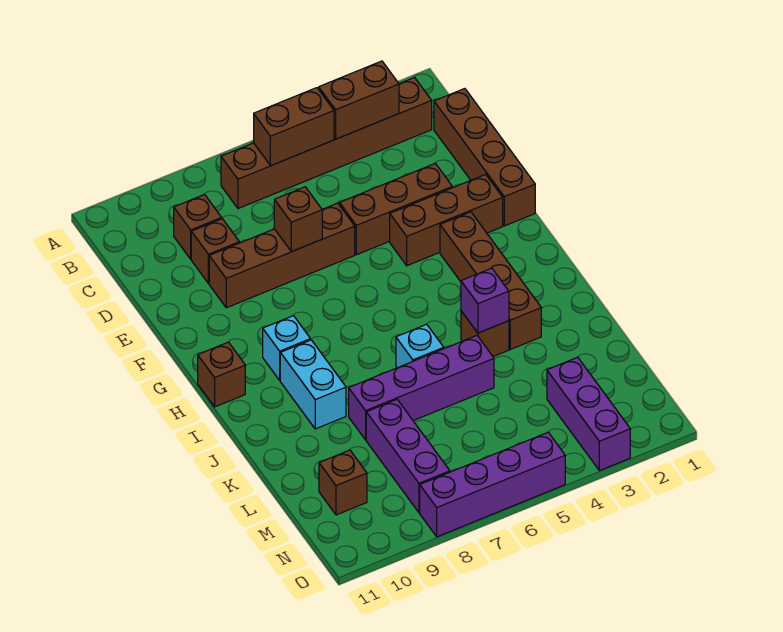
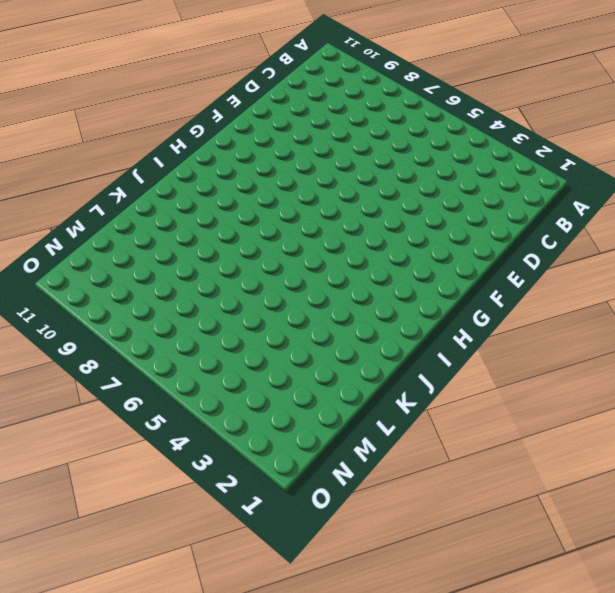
none -> brown 1x6 brick [221,78,432,208]
none -> brown 1x4 brick [434,89,535,226]
none -> brown 1x1 brick [174,195,222,259]

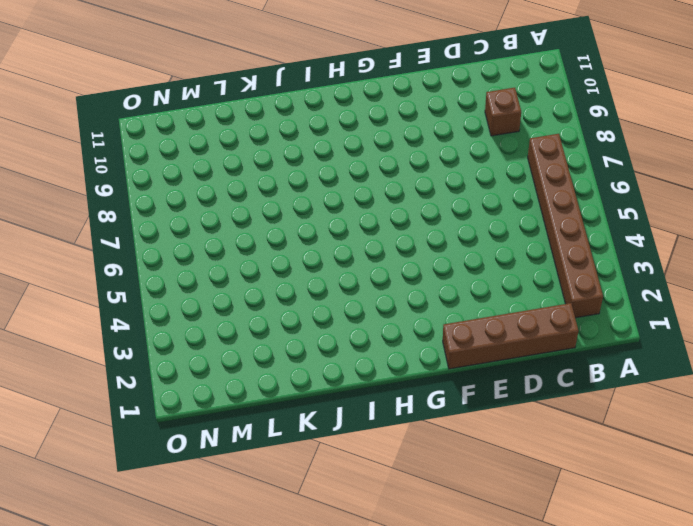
none -> brown 1x1 brick [191,219,239,284]
none -> brown 1x3 brick [339,163,452,255]
none -> brown 1x4 brick [209,203,355,308]

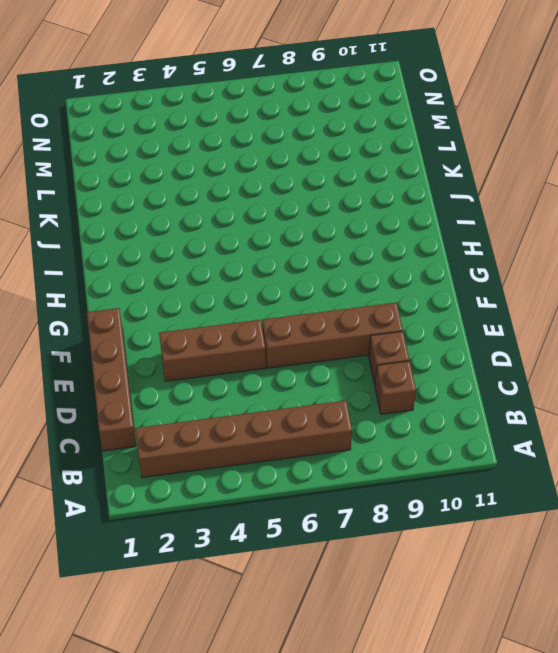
none -> brown 1x3 brick [390,174,503,266]
none -> brown 1x4 brick [440,212,541,349]
none -> cyan 1x1 brick [263,316,311,380]

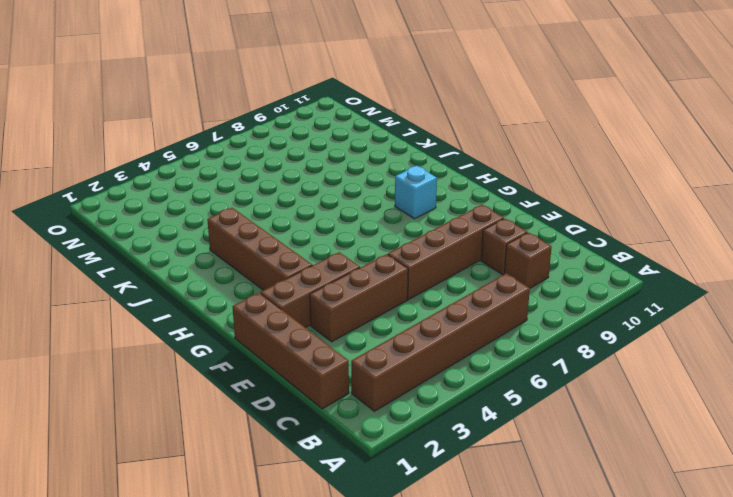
none -> brown 1x1 brick [198,342,245,407]
none -> cyan 1x2 brick [280,340,346,429]
none -> brown 1x1 brick [461,311,509,356]

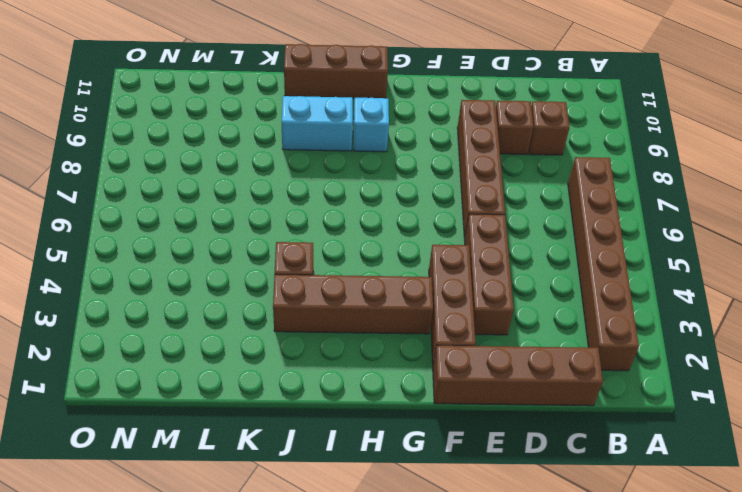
brown 1x3 brick [284,44,388,98] -> brown 1x1 brick [198,342,245,407]
none -> cyan 1x1 brick [396,324,444,368]
none -> purple 1x4 brick [349,336,494,440]
none -> purple 1x3 brick [366,400,450,513]

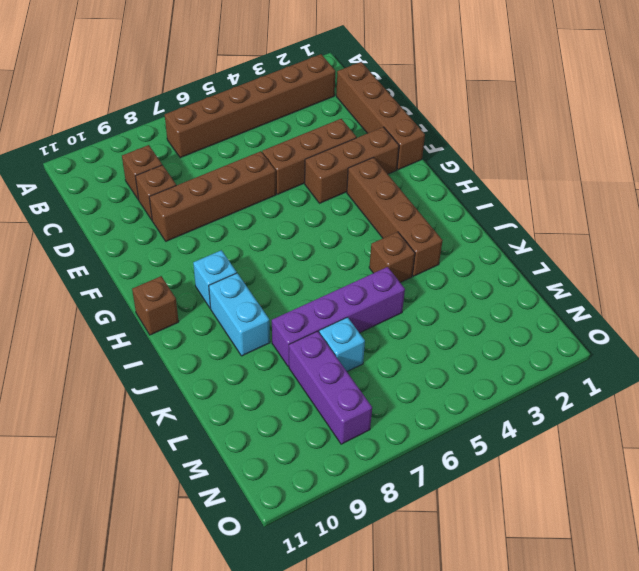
cyan 1x1 brick [319,317,365,372] -> cyan 1x1 brick moved to [396,324,444,368]
none -> purple 1x3 brick [547,357,630,471]
none -> brown 1x1 brick [319,450,367,515]
none -> purple 1x4 brick [420,433,565,537]

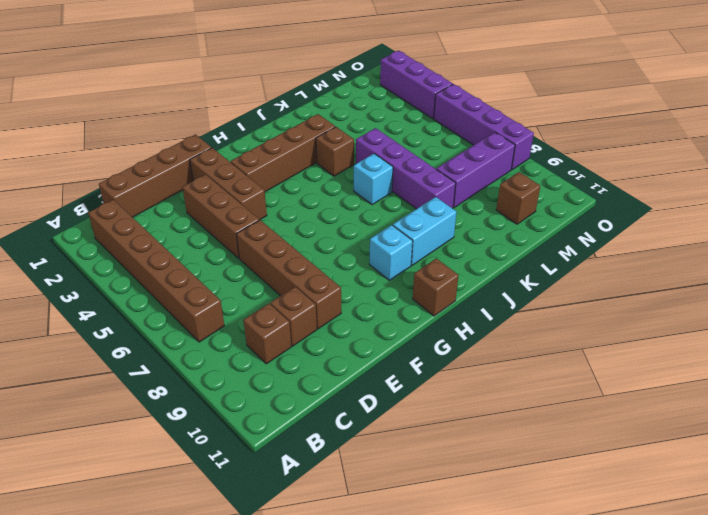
purple 1x3 brick [380,51,452,119] -> purple 1x3 brick turned to [547,357,630,471]
none -> brown 1x2 brick [319,61,399,139]
none -> brown 1x2 brick [254,88,334,166]
none -> brown 1x1 brick [274,187,322,252]

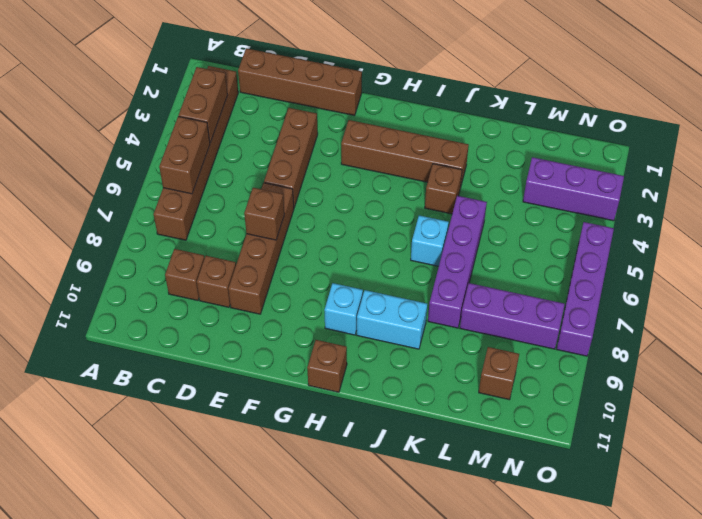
none -> brown 1x3 brick [390,174,503,266]
none -> purple 1x1 brick [461,268,509,333]

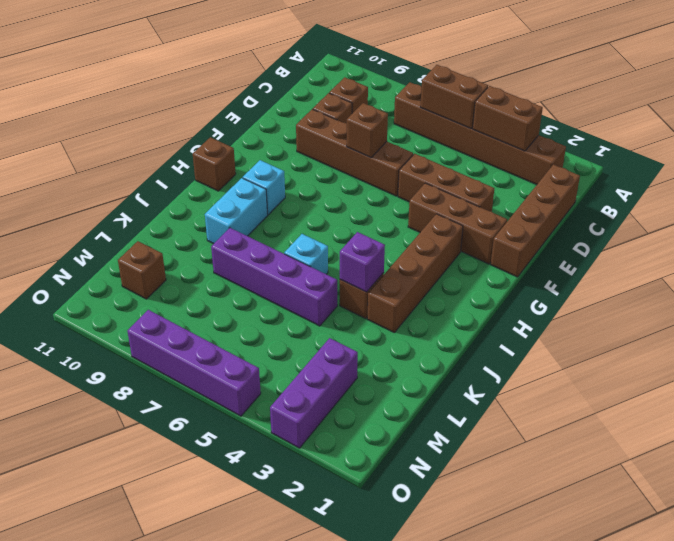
none -> purple 1x3 brick [366,400,450,513]

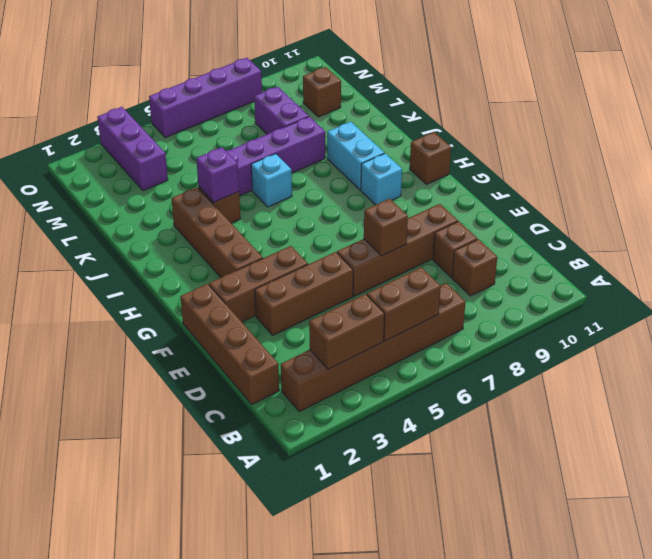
purple 1x2 brick [254,87,309,134] -> purple 1x3 brick [366,400,450,513]

